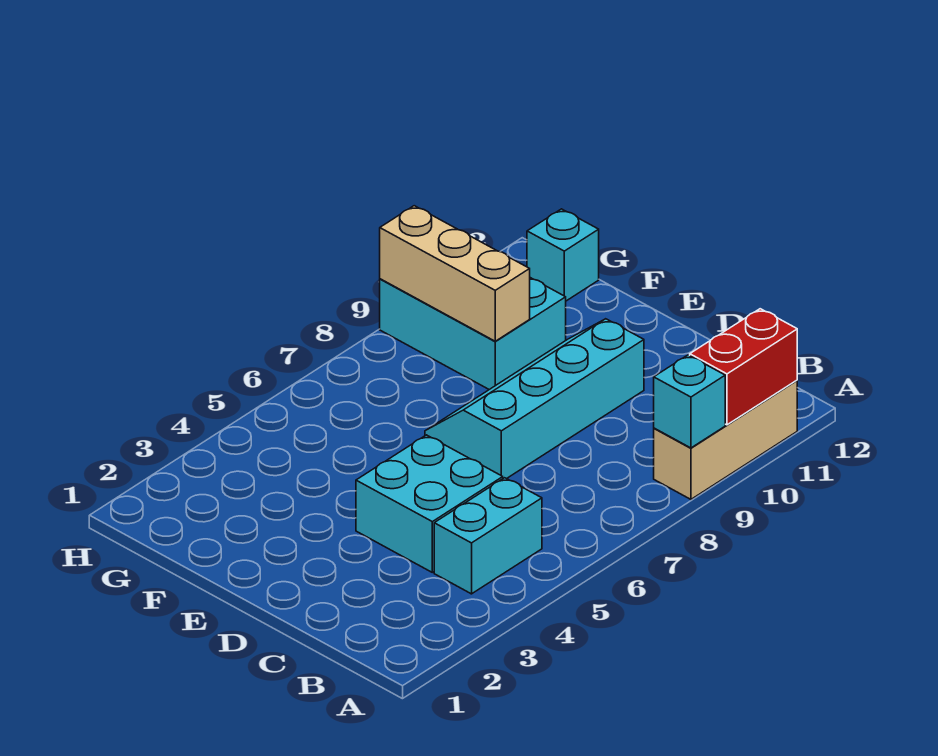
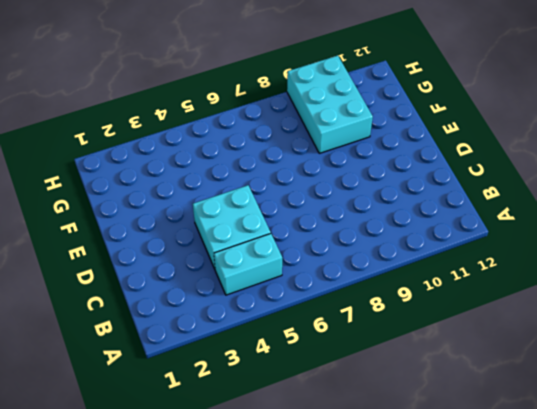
none -> tan 1x3 brick [654,380,797,499]
none -> cyan 2x4 slope [425,319,644,479]

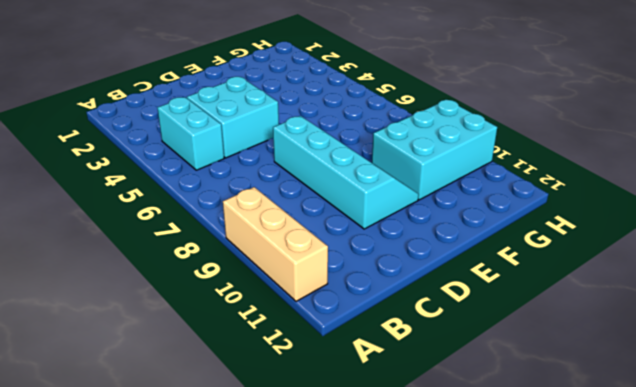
none -> cyan 1x1 brick [527,209,599,301]
none -> cyan 1x1 brick [654,355,725,448]

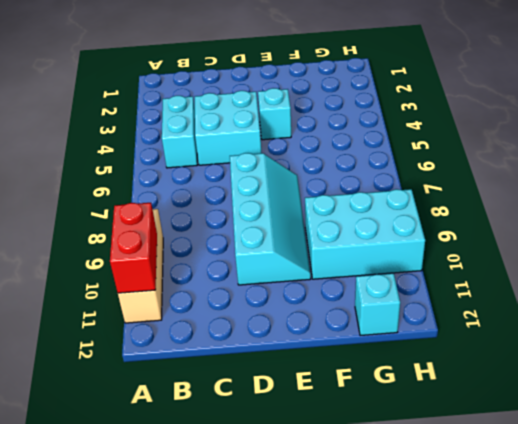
cyan 1x1 brick [258,88,291,140] -> cyan 1x1 brick moved to [654,355,725,448]
none -> tan 1x3 brick [380,206,530,341]

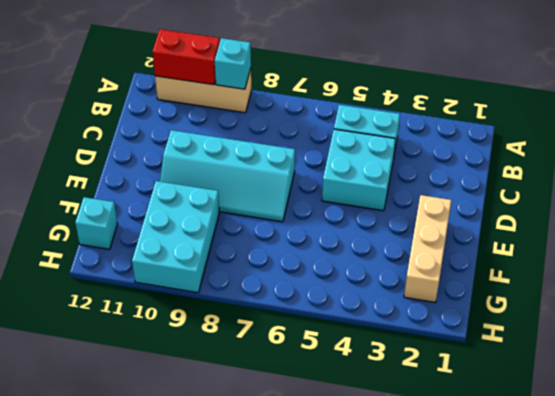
tan 1x3 brick [404,195,451,302] -> tan 1x3 brick moved to [380,206,530,341]

